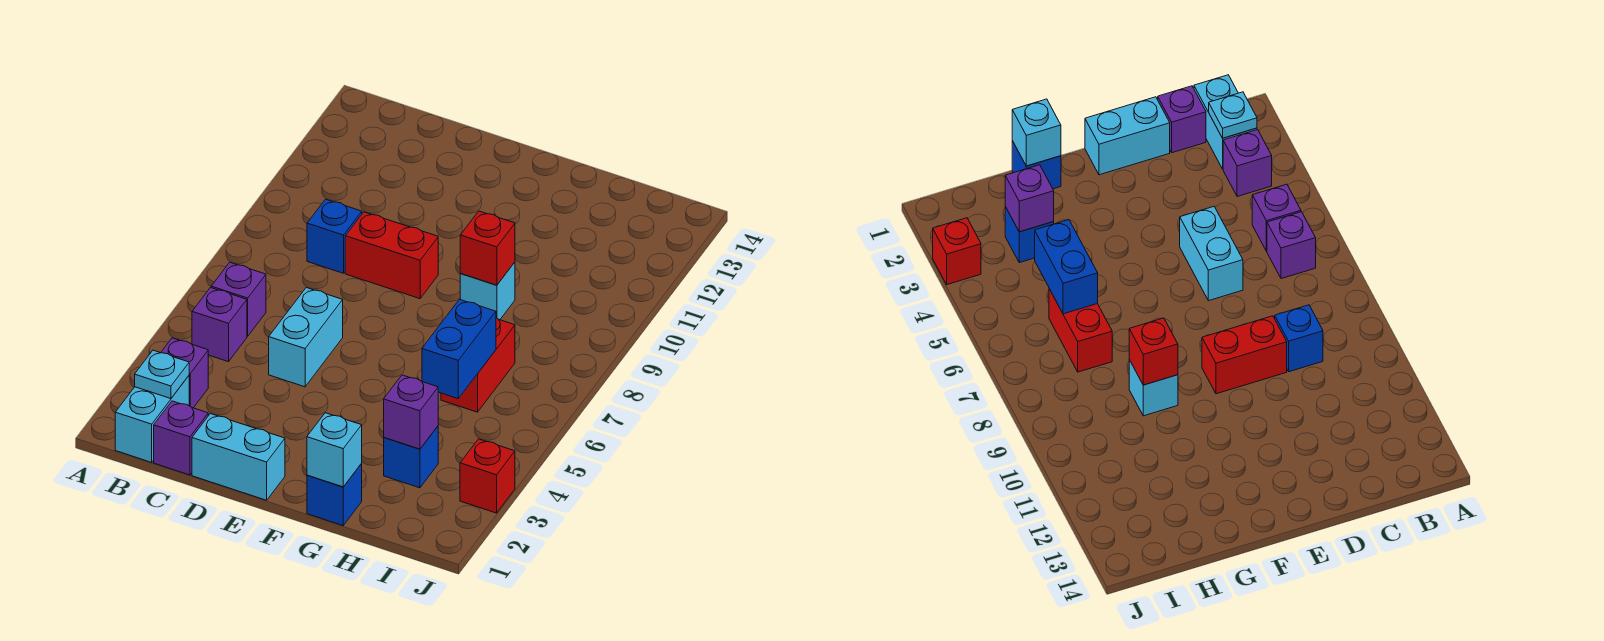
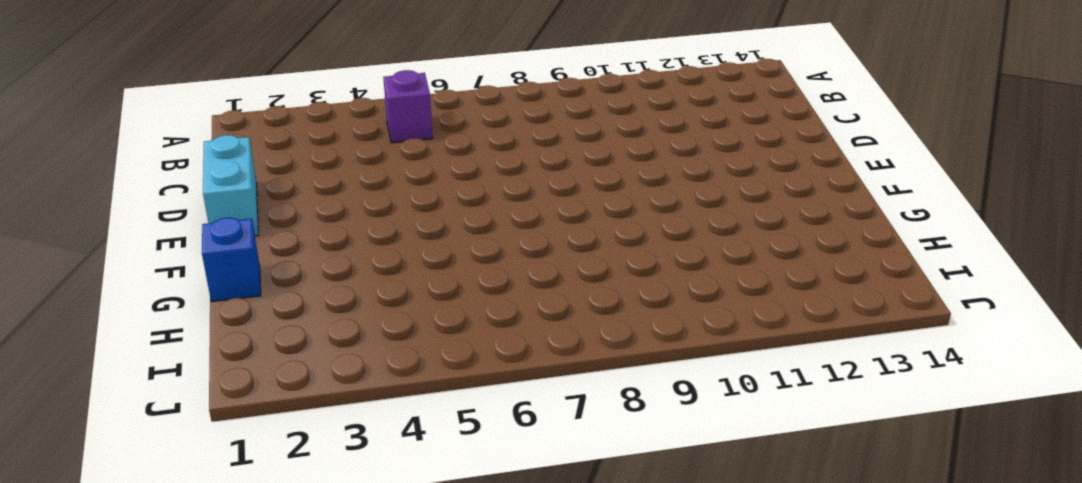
none -> cyan 1x2 brick [115,376,189,462]
none -> purple 1x1 brick [161,338,208,408]
none -> purple 1x1 brick [211,262,266,336]

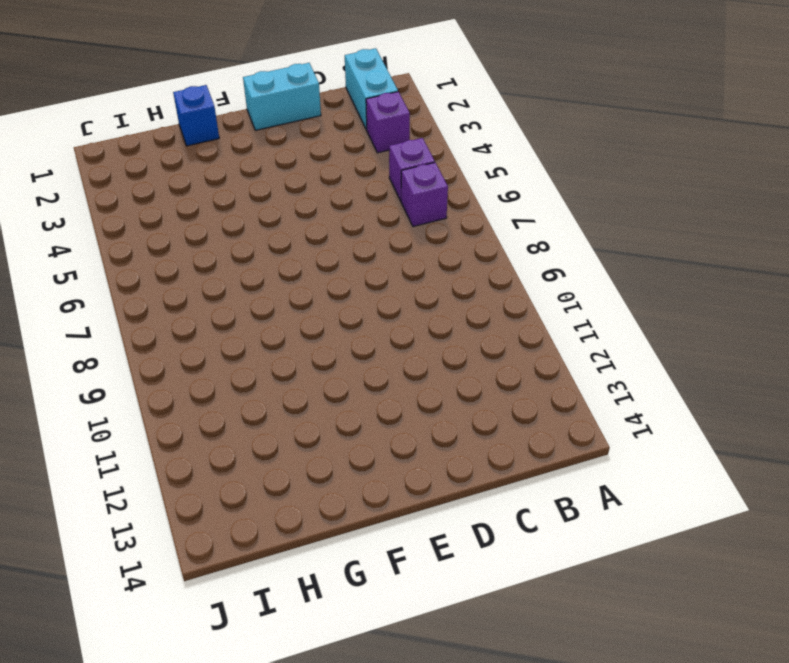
none -> purple 1x1 brick [154,401,208,475]
none -> blue 1x1 brick [307,199,362,273]
none -> cyan 1x2 brick [269,288,343,387]

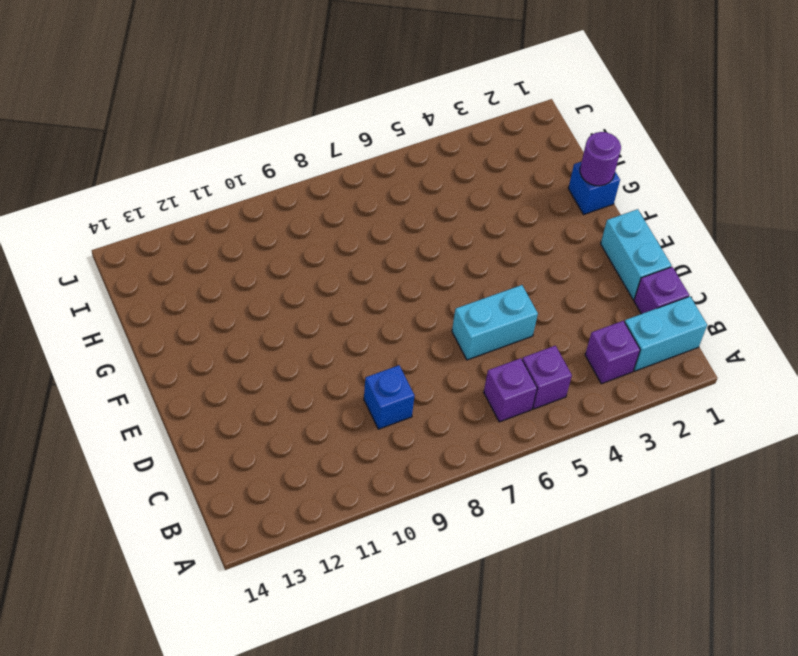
purple 1x1 round brick [580,132,621,186] -> cyan 1x1 brick [307,413,362,487]
none -> red 1x2 brick [345,212,438,299]
none -> cyan 1x1 brick [460,262,515,320]
none -> blue 1x1 brick [384,426,438,488]

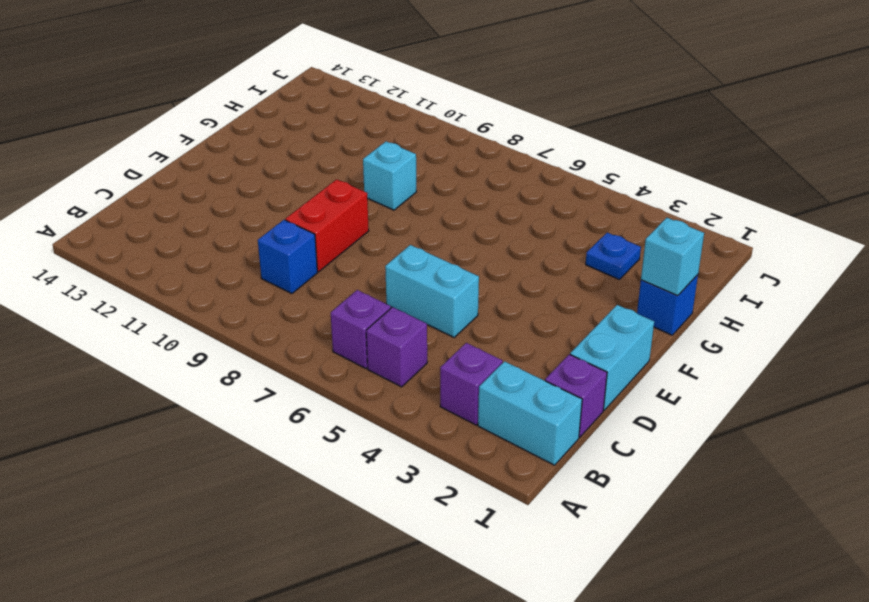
blue 1x1 plate [586,233,641,279] -> blue 1x1 brick [384,426,438,488]
none -> red 1x2 brick [441,318,515,412]
none -> red 1x1 brick [460,439,515,513]
none -> cyan 1x1 plate [135,350,189,399]

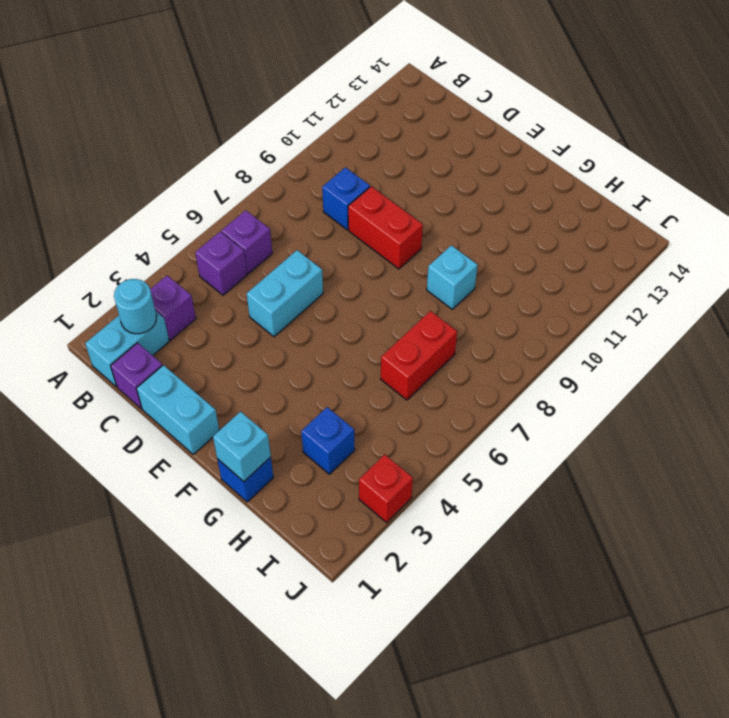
cyan 1x1 round brick [114,279,156,334] -> cyan 1x1 plate [135,350,189,399]
none -> red 1x1 brick [460,211,515,285]
none -> purple 1x1 brick [384,375,438,449]
none -> blue 1x2 brick [422,299,496,399]

